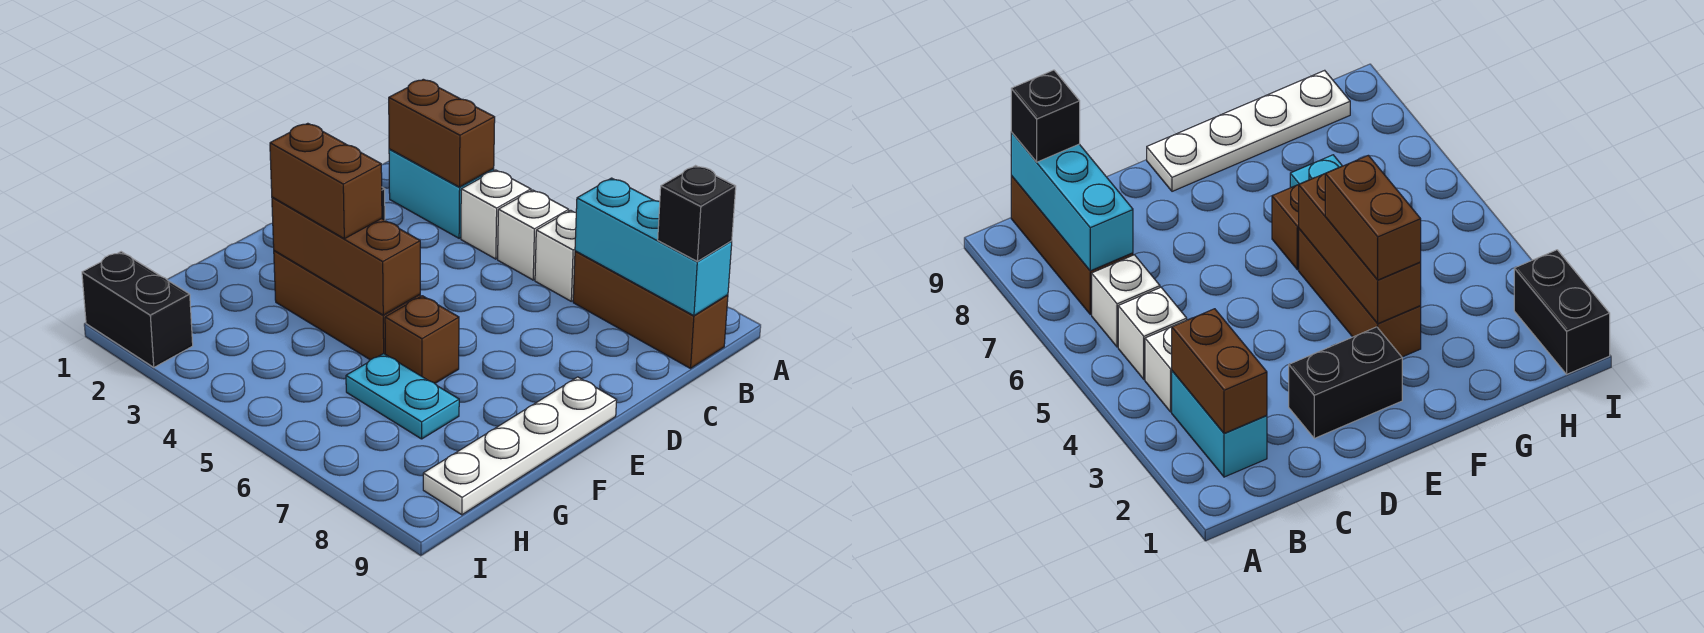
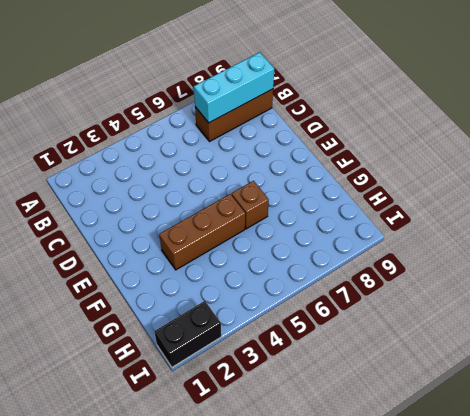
none -> cyan 1x2 brick [389,149,494,238]
none -> white 1x1 brick [461,170,531,259]
none -> white 1x1 brick [498,190,569,280]

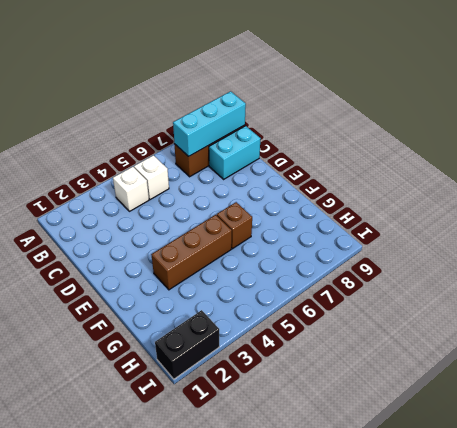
cyan 1x2 brick [209,126,261,179] -> cyan 1x2 brick moved to [389,149,494,238]
none -> white 1x1 brick [535,210,576,301]
none -> black 1x2 brick [1289,327,1402,438]
none -> white 1x4 plate [423,377,617,515]

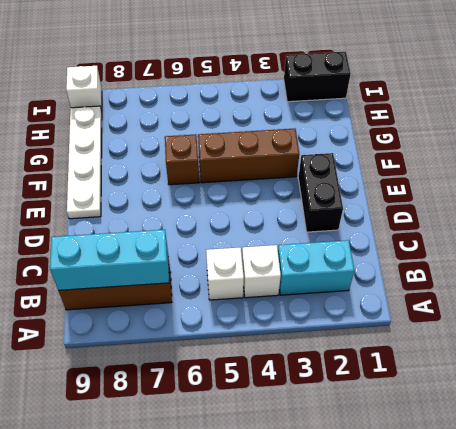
white 1x1 brick [66,66,102,112] -> white 1x1 brick moved to [535,210,576,301]
none -> cyan 1x2 plate [346,353,459,439]
none -> brown 1x2 brick [389,79,495,187]
none -> brown 1x3 brick [272,197,420,315]

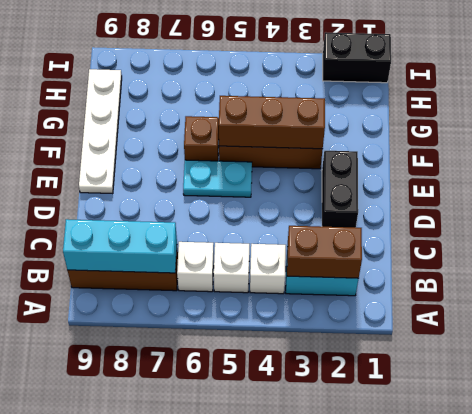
cyan 1x2 plate [183,160,252,197] -> cyan 1x2 plate moved to [346,353,459,439]
none -> black 1x1 brick [658,166,736,261]
none -> brown 1x2 brick [270,123,382,239]

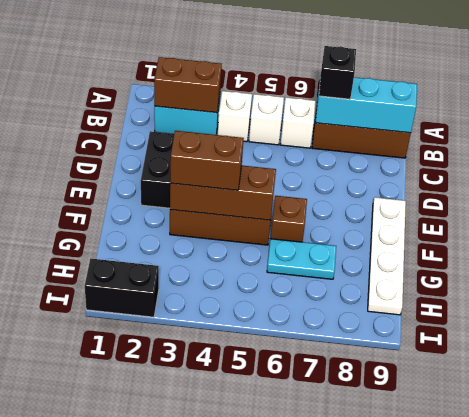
black 1x1 brick [319,46,356,99] -> black 1x1 brick moved to [658,166,736,261]

